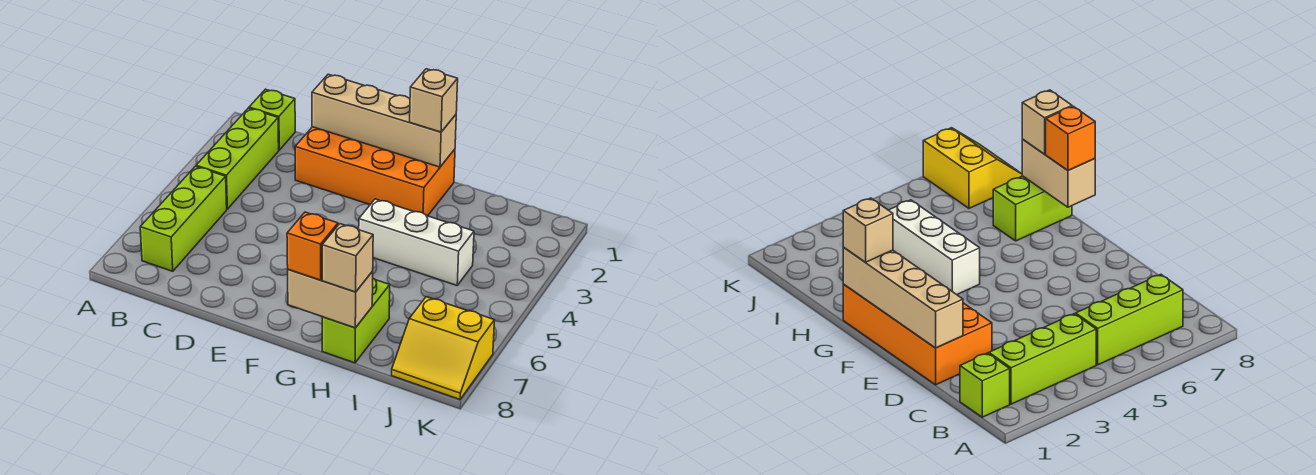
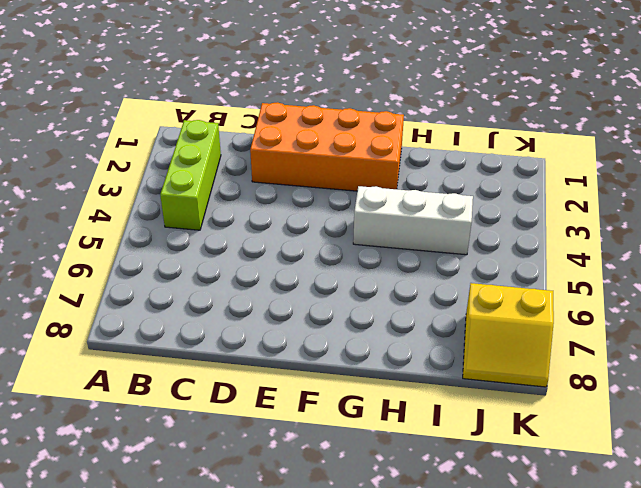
none -> lime 1x1 brick [249,89,295,150]
none -> lime 1x3 brick [140,166,227,271]
none -> lime 1x2 brick [322,278,390,363]

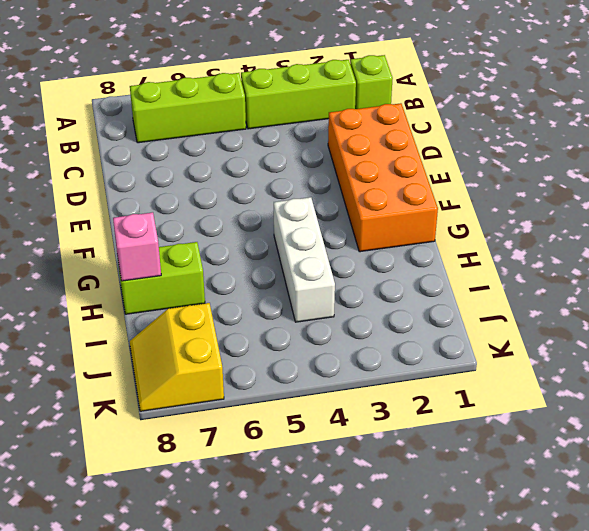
pink 1x1 brick [113,212,161,281] -> tan 1x2 brick [288,270,373,328]
none -> tan 1x4 brick [312,74,456,167]
none -> tan 1x1 brick [410,69,458,132]
none -> orange 1x1 brick [287,212,338,280]

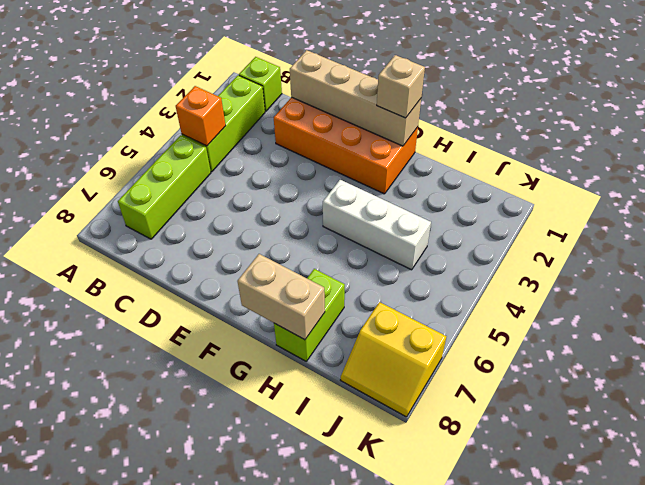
orange 1x1 brick [176,86,226,146] -> orange 1x1 brick moved to [287,212,338,280]
none -> tan 1x1 brick [322,224,373,292]

